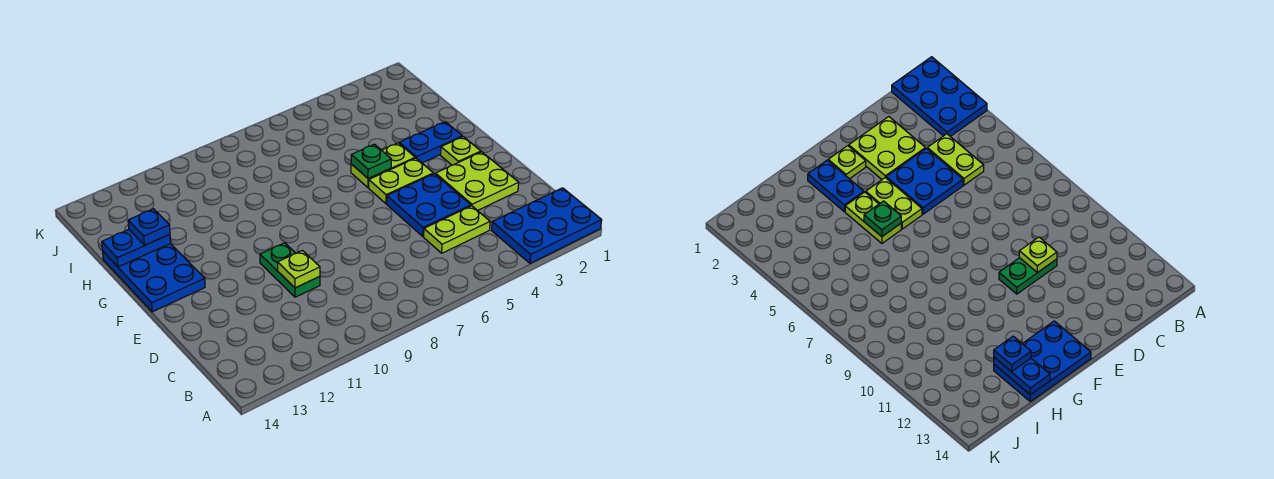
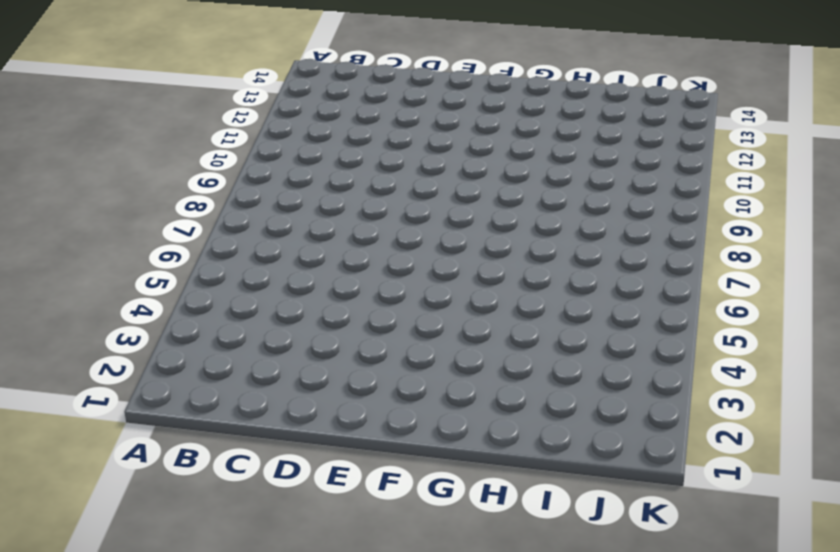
none -> blue 2x3 plate [492,188,602,263]
none -> lime 1x2 plate [424,206,490,253]
none -> lime 2x2 plate [435,152,519,211]

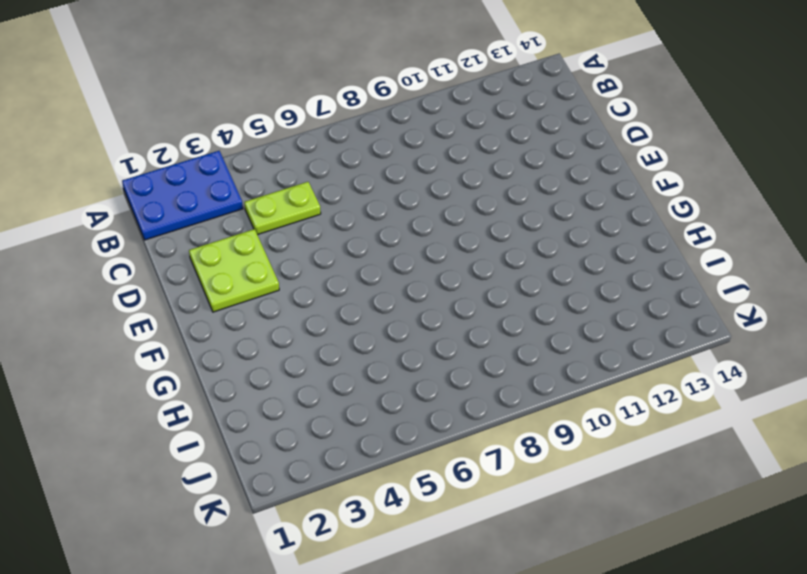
none -> blue 2x2 plate [387,174,471,236]
none -> green 1x2 plate [260,243,320,297]
none -> lime 1x1 plate [441,137,481,165]

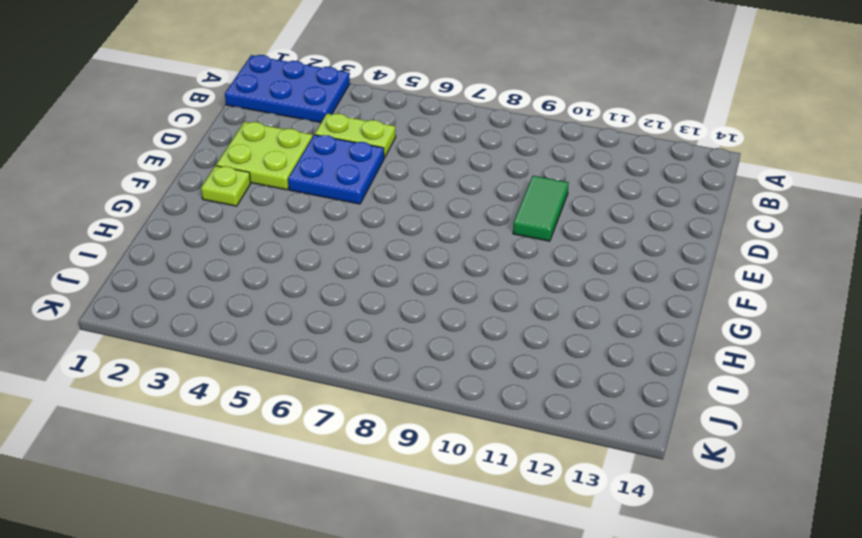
green 1x2 tile [513,176,569,241] -> green 1x2 plate [260,243,320,297]
none -> lime 1x2 plate [369,158,433,203]
none -> blue 2x3 plate [103,244,205,312]
none -> blue 1x2 plate [399,122,462,163]

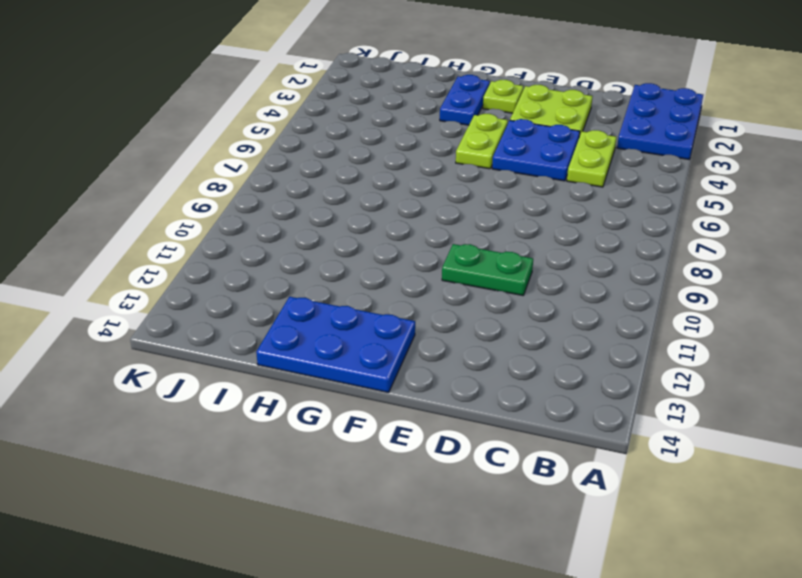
none -> lime 1x2 plate [351,143,415,188]
none -> lime 1x1 plate [278,251,320,288]
none -> green 1x1 plate [351,144,391,178]

